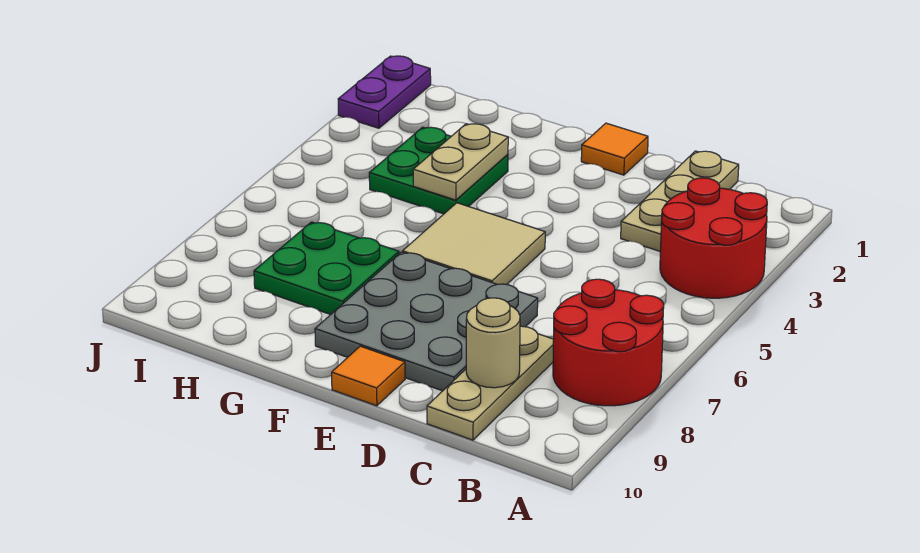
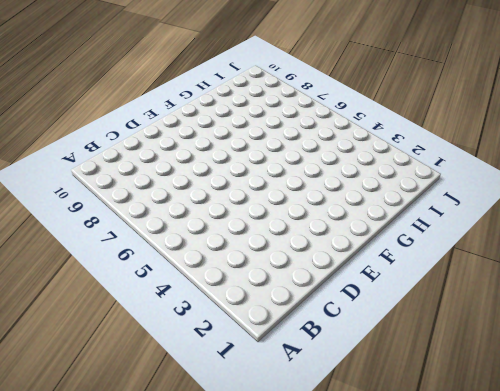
none -> red 2x2 round brick [660,178,767,298]
none -> red 2x2 round brick [553,279,664,406]
none -> tan 1x3 plate [621,151,739,251]

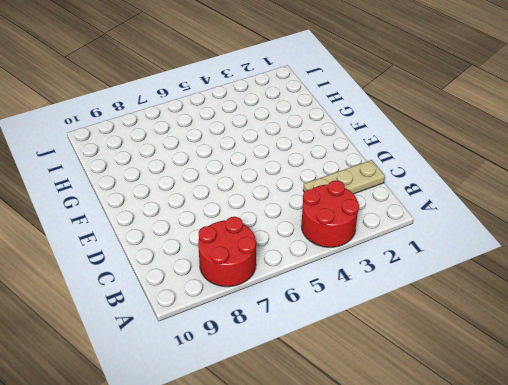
none -> tan 1x3 plate [427,326,554,440]
none -> grey 3x3 plate [315,252,538,391]
none -> orange 1x1 tile [581,123,648,175]

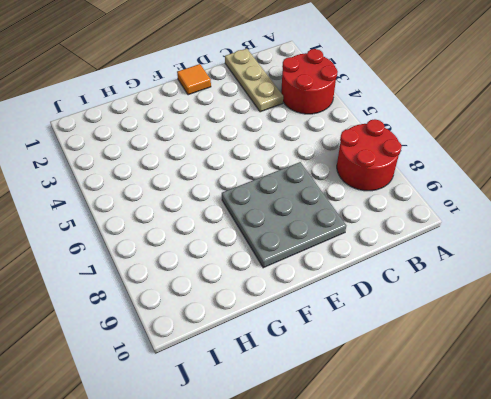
none -> tan 1x3 plate [427,326,554,440]
none -> tan 2x2 tile [403,203,545,285]
none -> orange 1x1 tile [332,346,405,406]

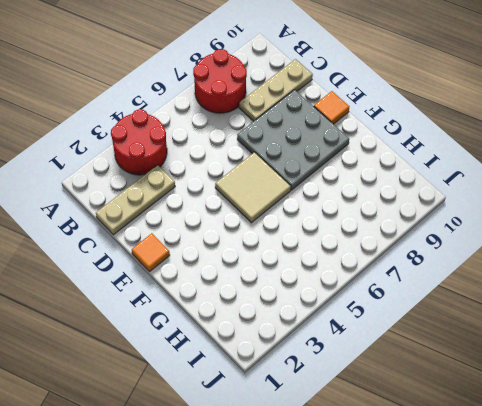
none -> green 2x2 plate [369,127,508,214]
none -> green 2x2 plate [254,222,399,315]
none -> purple 1x2 plate [338,56,431,128]

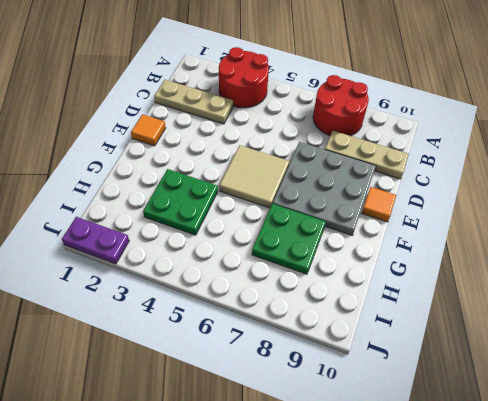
none -> tan 1x1 round brick [466,298,520,388]
none -> tan 1x2 plate [413,124,508,200]

